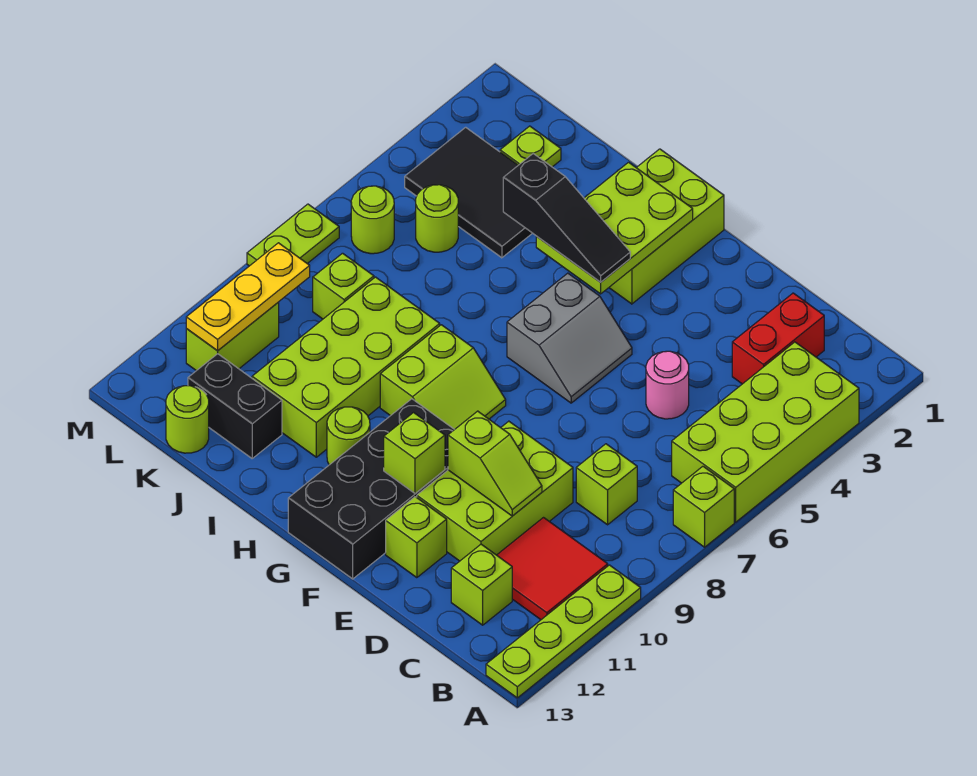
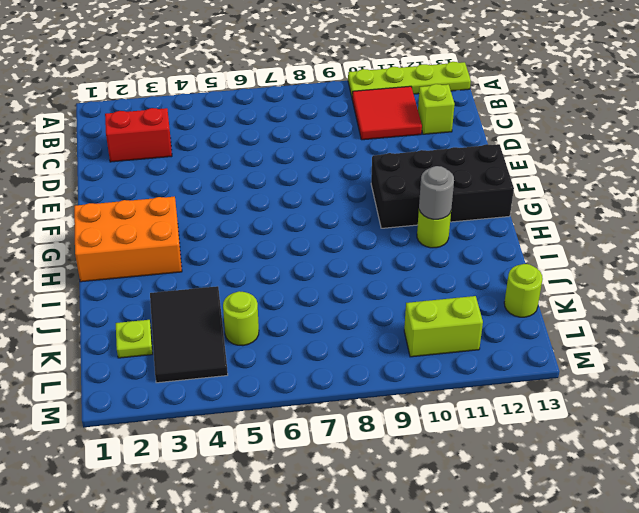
orange 2x3 brick [74,197,182,282] -> lime 2x3 brick [609,149,724,304]
grey 1x1 round brick [419,166,454,219] -> none
none -> lime 2x4 brick [672,342,859,522]
none -> lime 1x1 brick [673,466,734,547]
none -> lime 1x1 brick [576,444,637,525]
none -> pink 1x1 round brick [646,351,689,419]

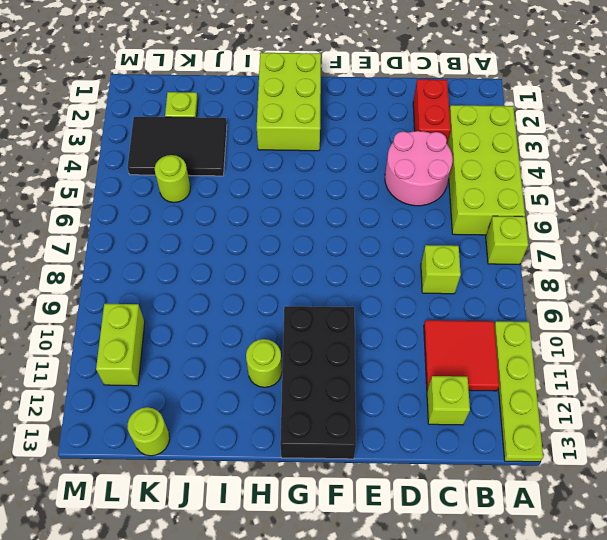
pink 2x2 round brick [385,131,453,206] -> pink 1x1 round brick [646,351,689,419]
none -> lime 2x3 brick [417,421,573,561]
none -> lime 1x1 brick [386,497,447,578]
none -> grey 2x2 slope [507,273,632,403]
none -> lime 2x2 slope [380,325,506,429]

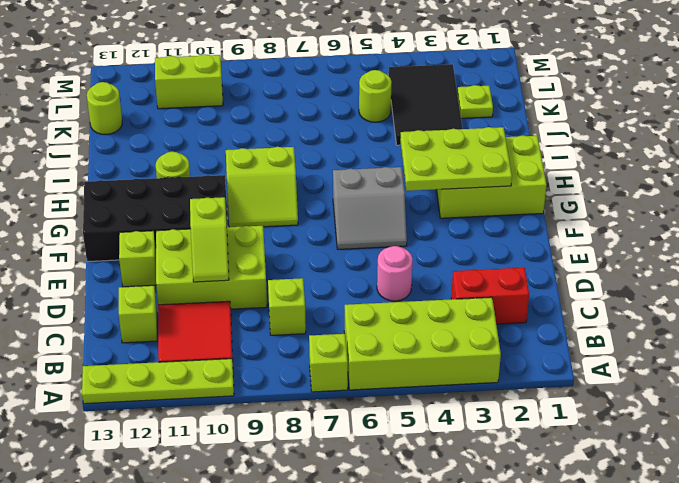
none -> lime 2x4 brick [252,277,440,457]
none -> black 1x2 brick [188,354,282,458]
none -> lime 1x1 brick [313,253,374,319]
none -> lime 1x1 round brick [351,186,394,254]

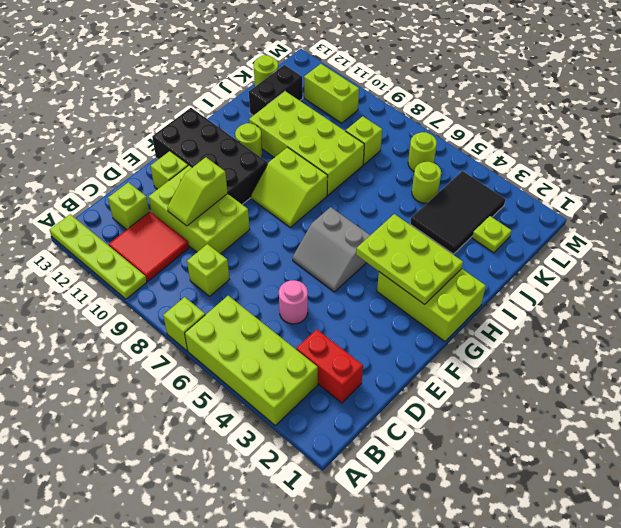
none -> lime 1x2 plate [247,204,339,266]
none -> lime 1x1 brick [384,413,445,494]
none -> yellow 1x3 plate [186,243,310,351]
none -> black 1x3 slope [503,154,630,282]

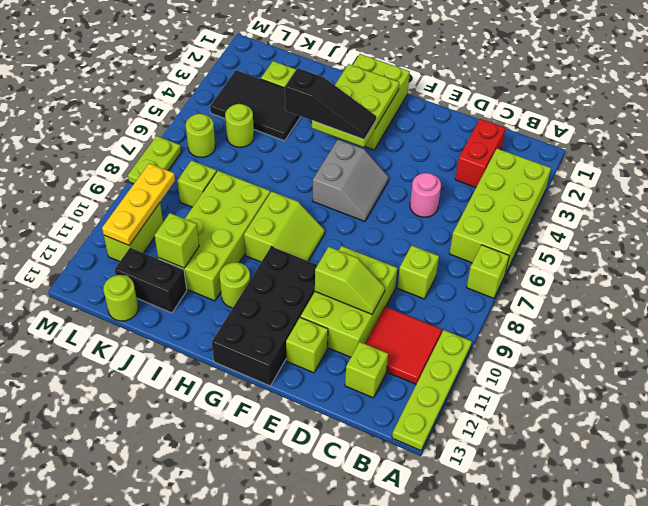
lime 1x1 brick [155,213,199,268] -> lime 1x1 brick moved to [384,413,445,494]

